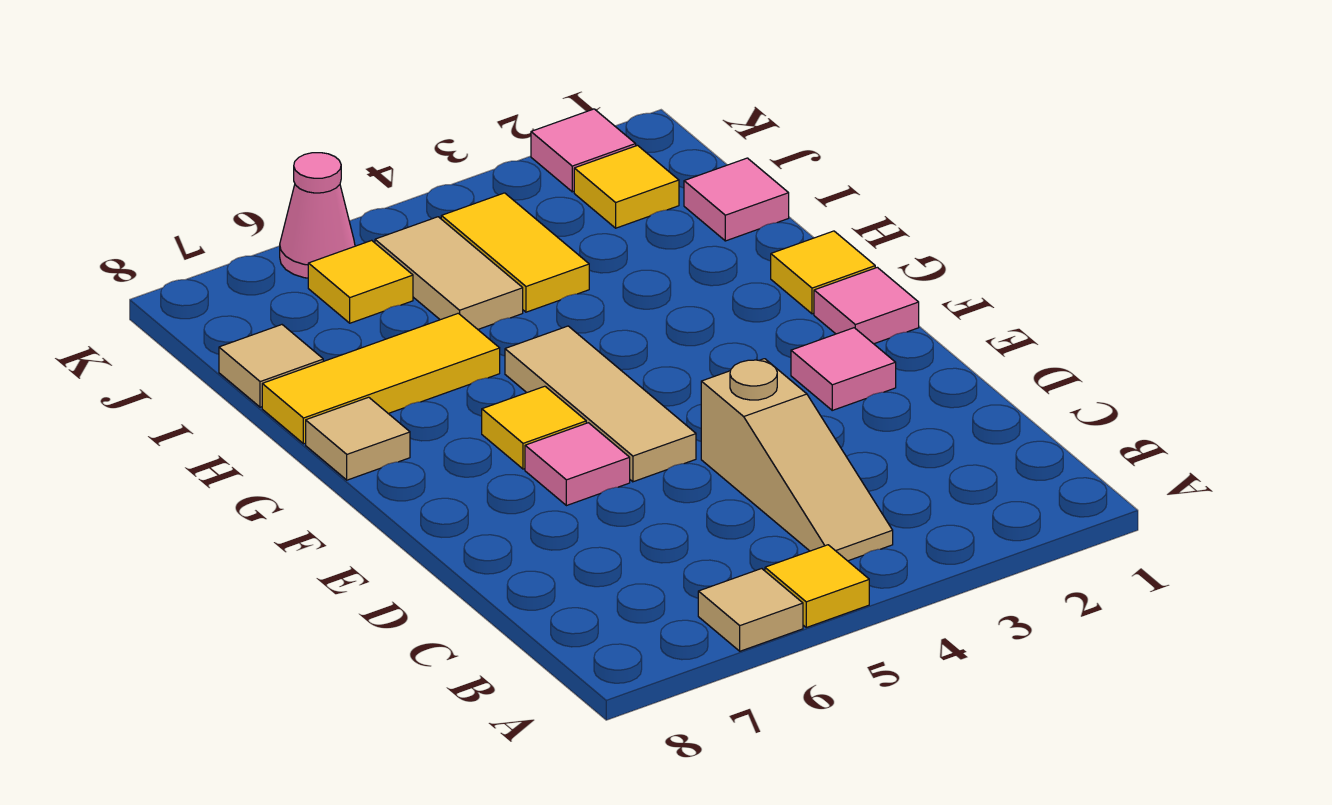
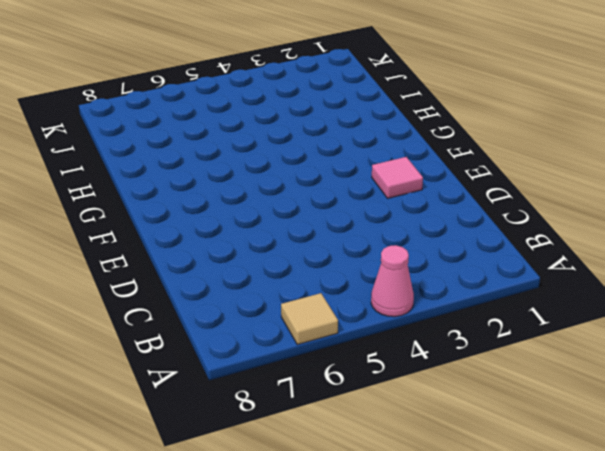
pink 1x1 cone [371,245,414,317] -> pink 1x1 cone moved to [280,153,355,278]
none -> yellow 1x1 tile [765,545,869,627]
none -> tan 1x3 slope [701,359,893,561]
none -> tan 1x3 tile [505,326,696,482]

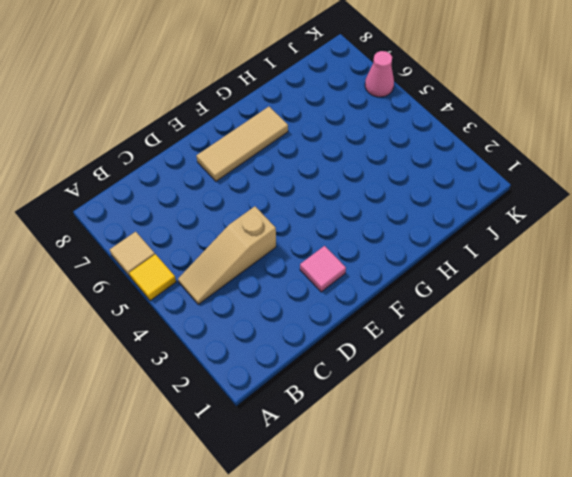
tan 1x3 tile [197,107,288,181] -> tan 1x3 tile moved to [505,326,696,482]
none -> pink 1x1 tile [525,423,630,506]
none -> pink 1x1 tile [814,267,919,344]
none -> yellow 1x1 tile [482,386,586,469]

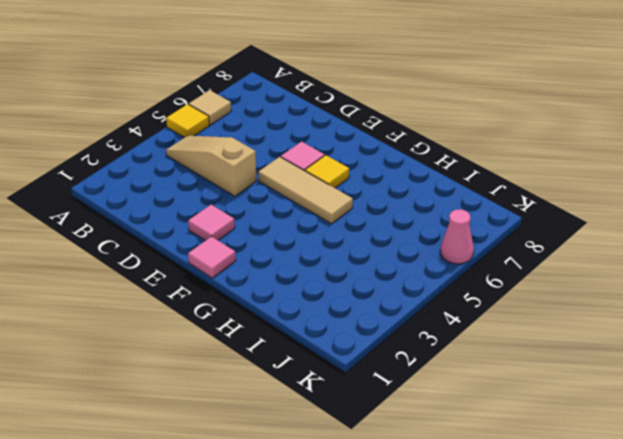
none -> yellow 1x1 tile [771,231,875,314]
none -> tan 1x1 tile [306,397,410,480]
none -> yellow 1x3 tile [262,313,500,444]

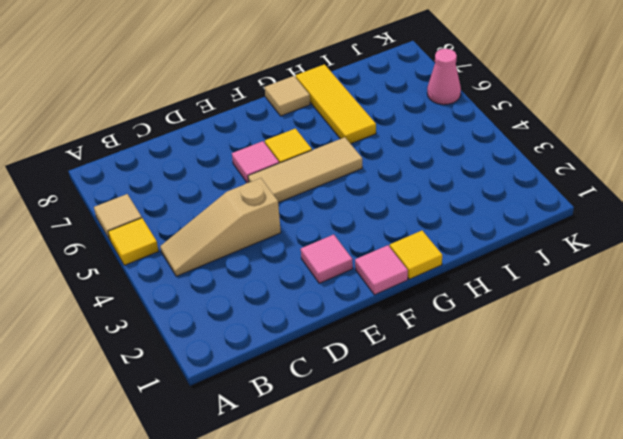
none -> pink 1x1 tile [684,158,789,241]
none -> yellow 1x2 tile [441,193,589,312]
none -> tan 1x2 tile [375,217,523,329]

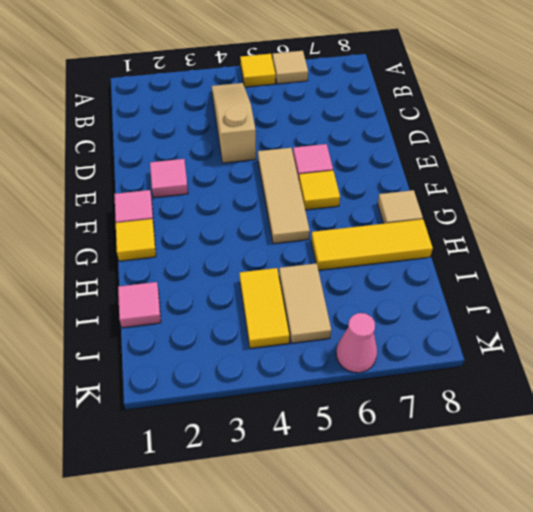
none -> tan 1x1 tile [219,325,323,407]
none -> yellow 1x1 tile [574,145,679,228]
none -> yellow 1x1 tile [308,240,413,323]

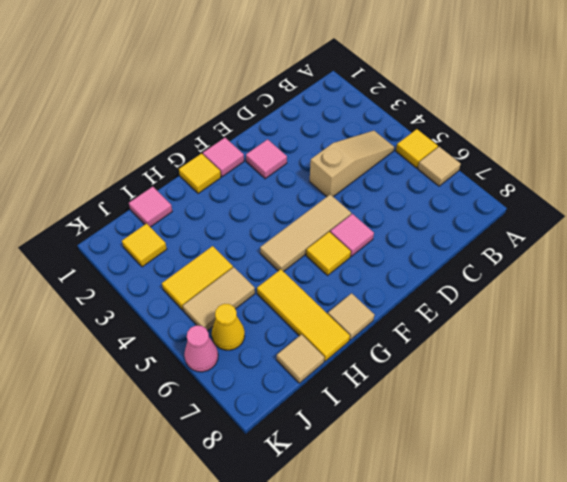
yellow 1x1 cone [212,304,245,350] -> yellow 1x1 tile [308,240,413,323]
none -> pink 1x1 tile [531,109,636,192]

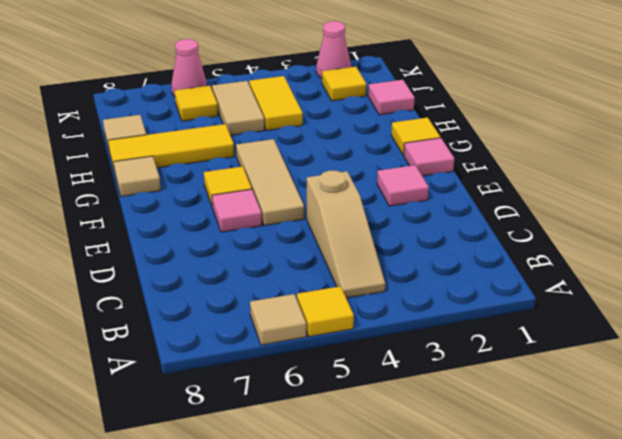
pink 1x1 cone [316,21,351,78] -> pink 1x1 tile [531,109,636,192]

